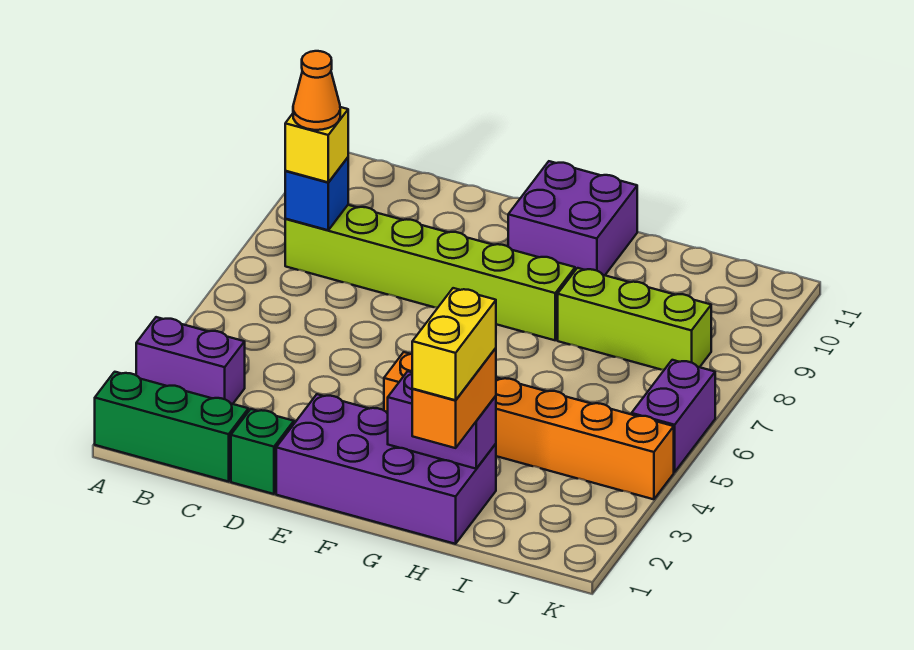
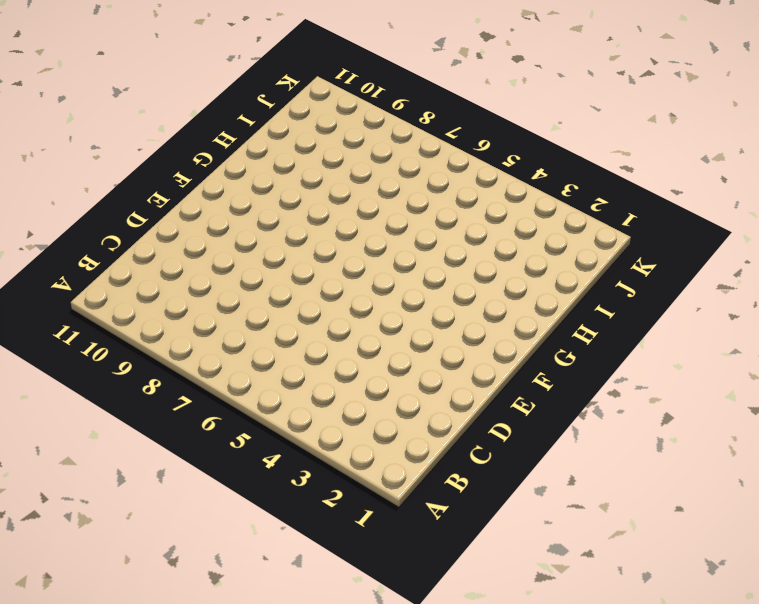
none -> green 1x3 brick [95,372,248,482]
none -> purple 1x2 brick [136,317,245,404]
none -> lime 1x6 brick [285,205,575,340]

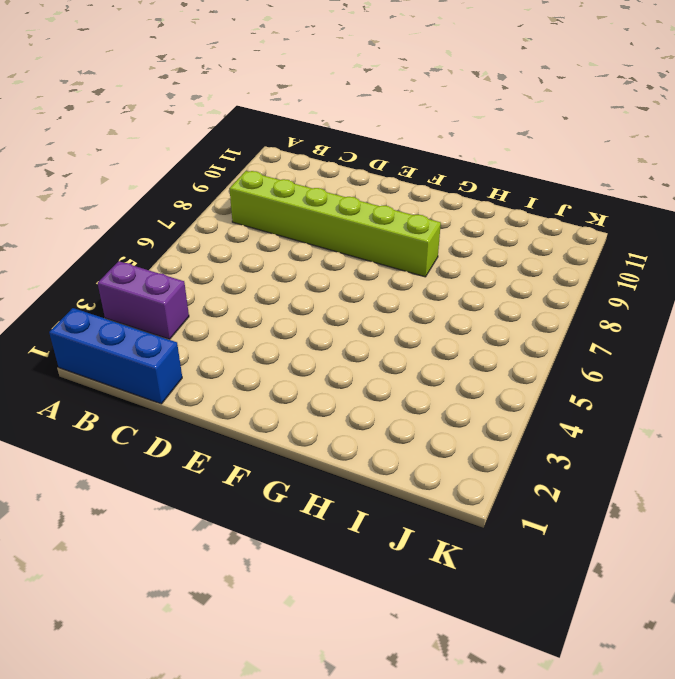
blue 1x3 brick [49,308,182,404] -> green 1x3 brick [95,372,248,482]
none -> green 1x1 brick [231,409,294,494]
none -> purple 2x4 brick [276,394,496,544]
none -> orange 1x6 brick [384,352,674,499]

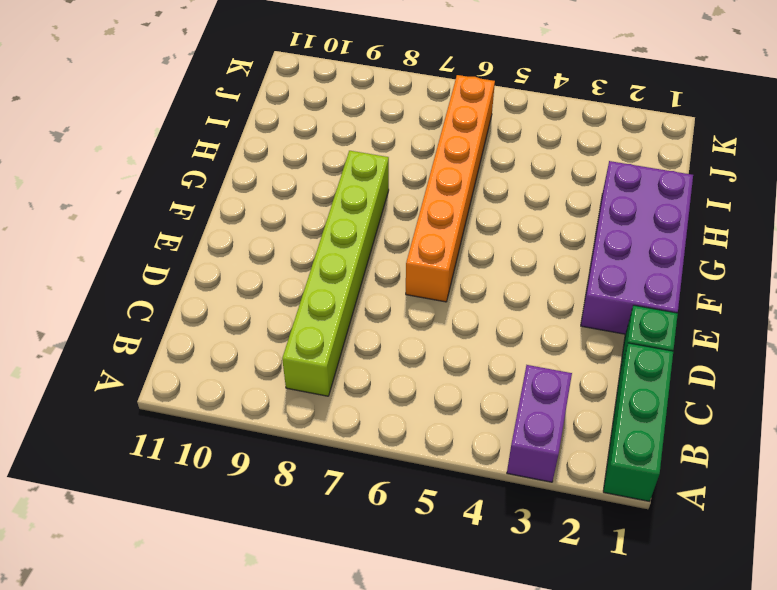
orange 1x6 brick [406,75,495,302] -> orange 1x6 brick moved to [384,352,674,499]
none -> purple 2x2 brick [508,161,637,275]
none -> lime 1x3 brick [558,268,711,370]
none -> purple 1x2 brick [632,360,715,472]

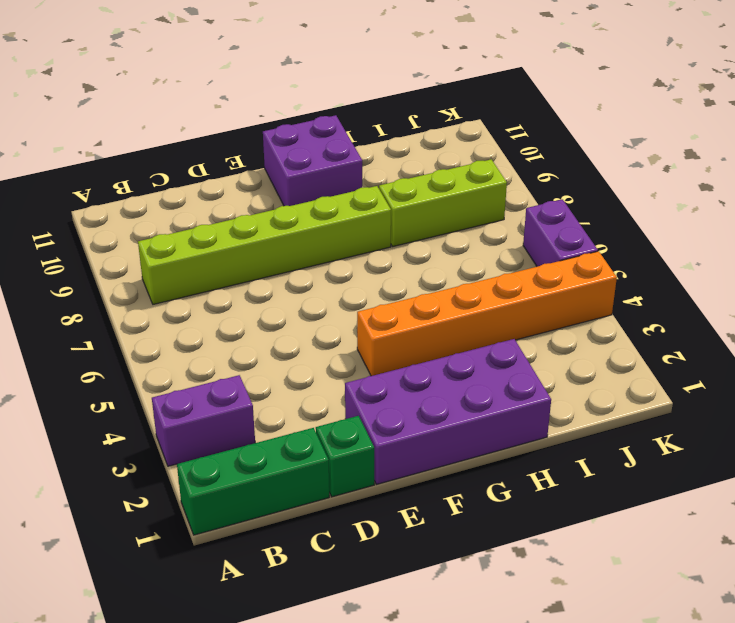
none -> blue 1x1 brick [285,157,348,230]
none -> purple 1x2 brick [388,371,496,469]
none -> yellow 1x1 brick [285,107,348,182]

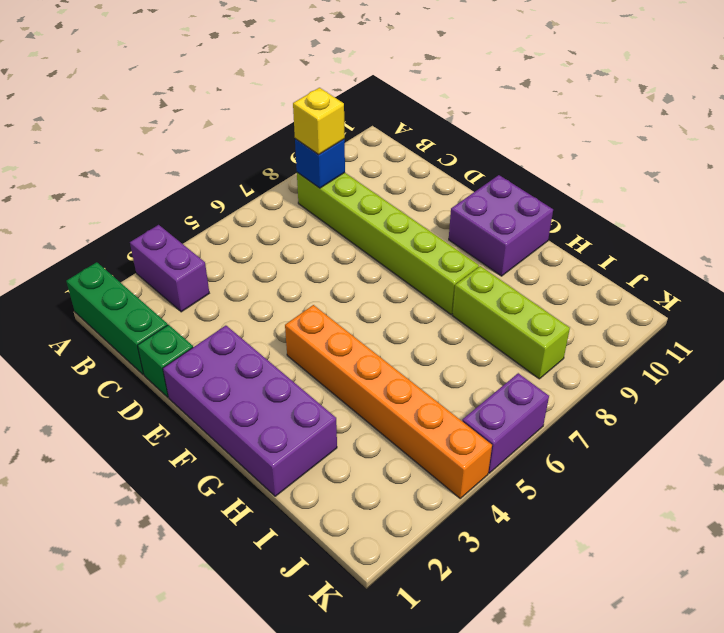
none -> purple 1x2 brick [388,371,496,469]
none -> orange 1x2 brick [412,348,496,448]
none -> orange 1x1 cone [293,51,340,130]

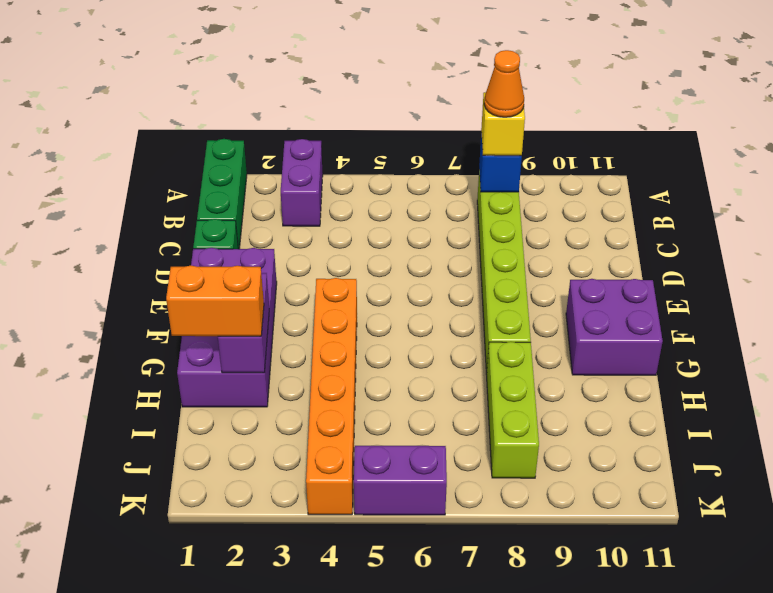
none -> yellow 1x2 brick [412,288,496,400]

